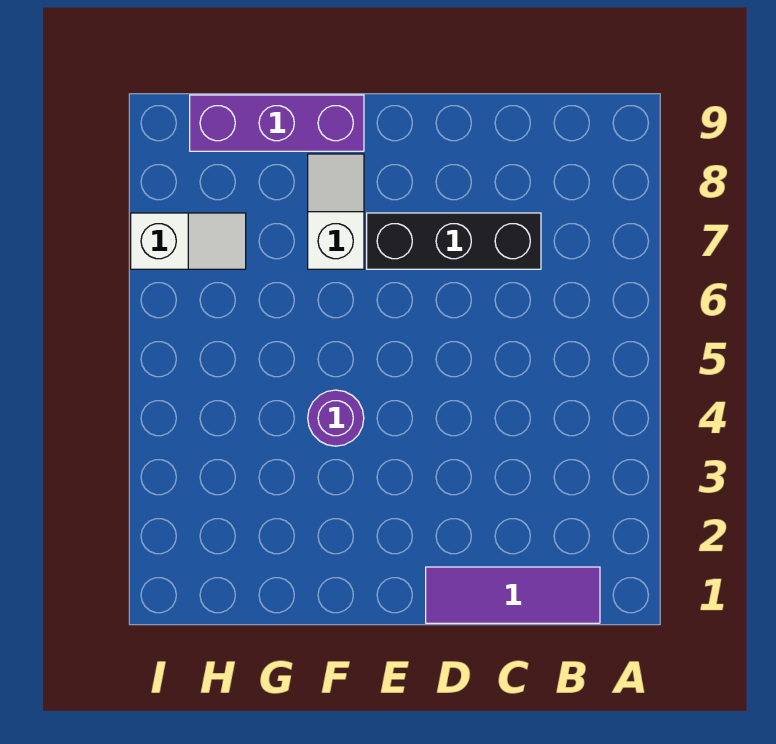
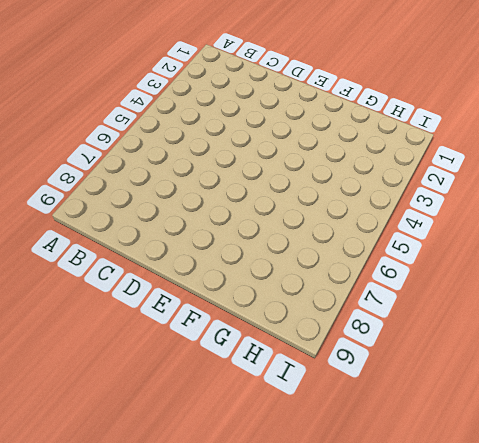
none -> purple 1x3 tile [426,567,600,623]
none -> black 1x3 brick [367,213,541,269]

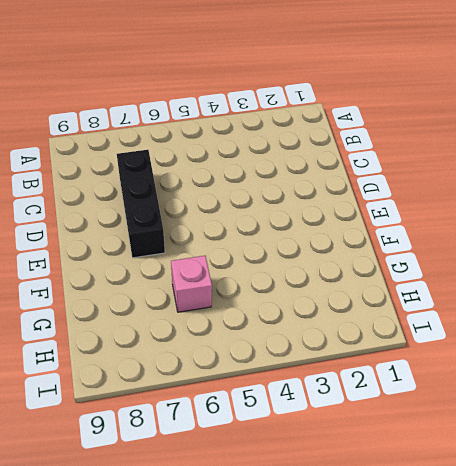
pink 1x1 brick [171,256,212,312] -> none
none -> purple 1x3 tile [426,567,600,623]
none -> purple 1x1 round brick [308,390,364,446]

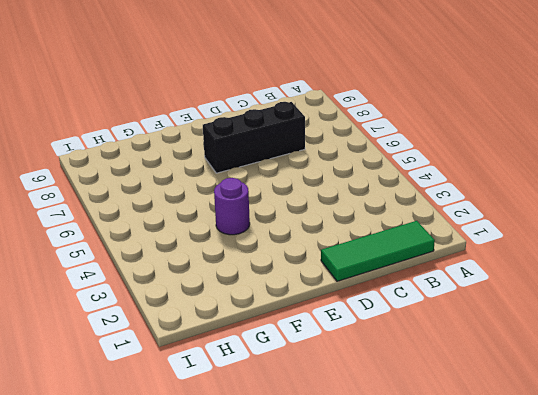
green 1x3 tile [321,221,435,281] -> purple 1x3 tile [426,567,600,623]
none -> white 1x2 slope [308,154,364,269]
none -> purple 1x3 brick [190,95,364,151]

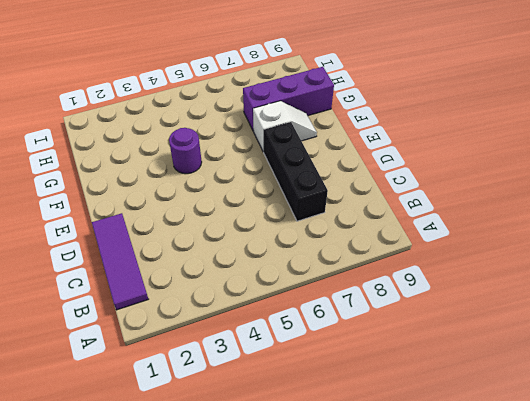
purple 1x3 brick [243,67,334,131] -> purple 1x3 brick turned to [190,95,364,151]
none -> white 1x2 slope [131,213,246,269]

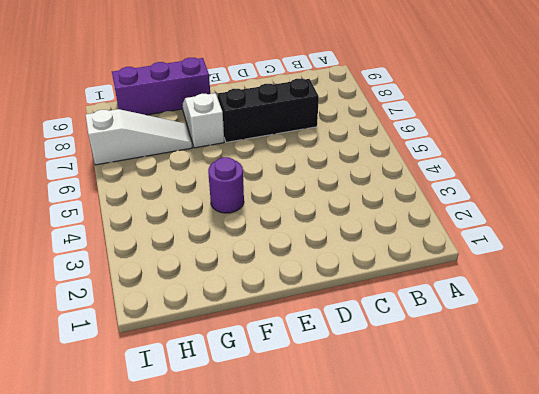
white 1x3 slope [86,109,192,165] -> white 1x2 slope [131,213,246,269]
none -> purple 1x3 tile [426,567,600,623]

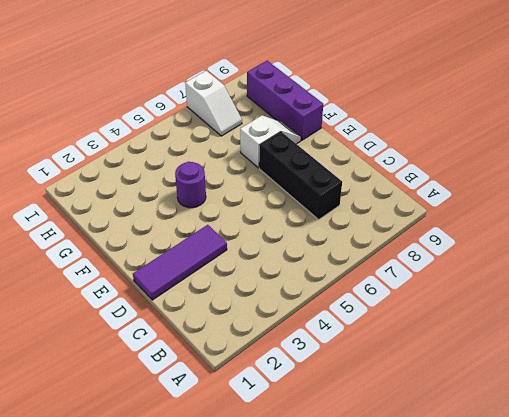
purple 1x3 tile [133,225,227,300] -> purple 1x3 tile turned to [426,567,600,623]

